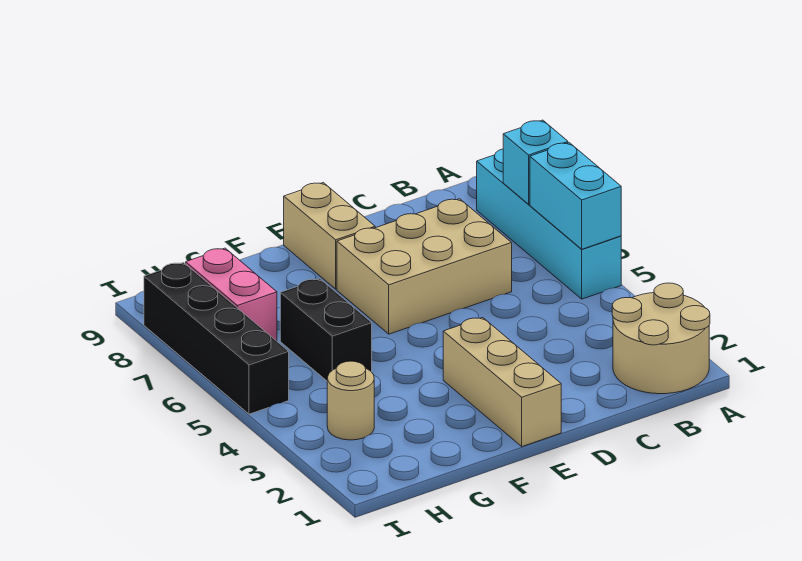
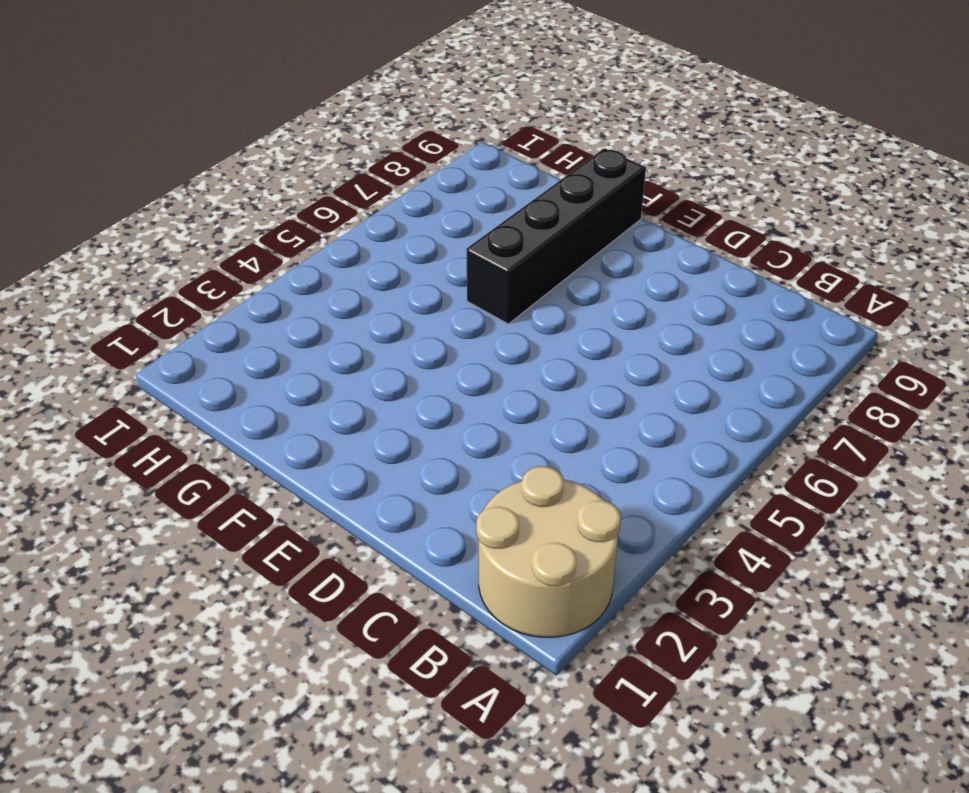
black 1x4 brick [467,148,646,324] -> black 1x4 brick moved to [144,263,289,414]
none -> cyan 1x4 brick [477,149,621,299]
none -> tan 2x3 brick [337,199,512,334]

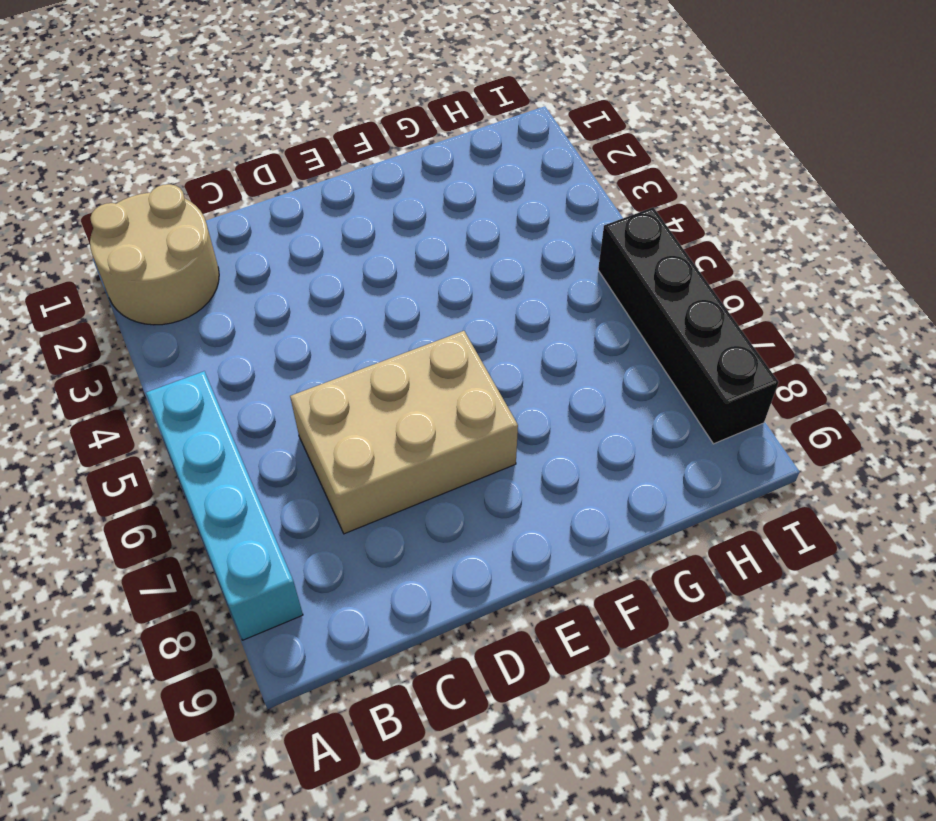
none -> tan 1x3 brick [443,318,561,447]
none -> tan 1x2 brick [284,183,375,289]

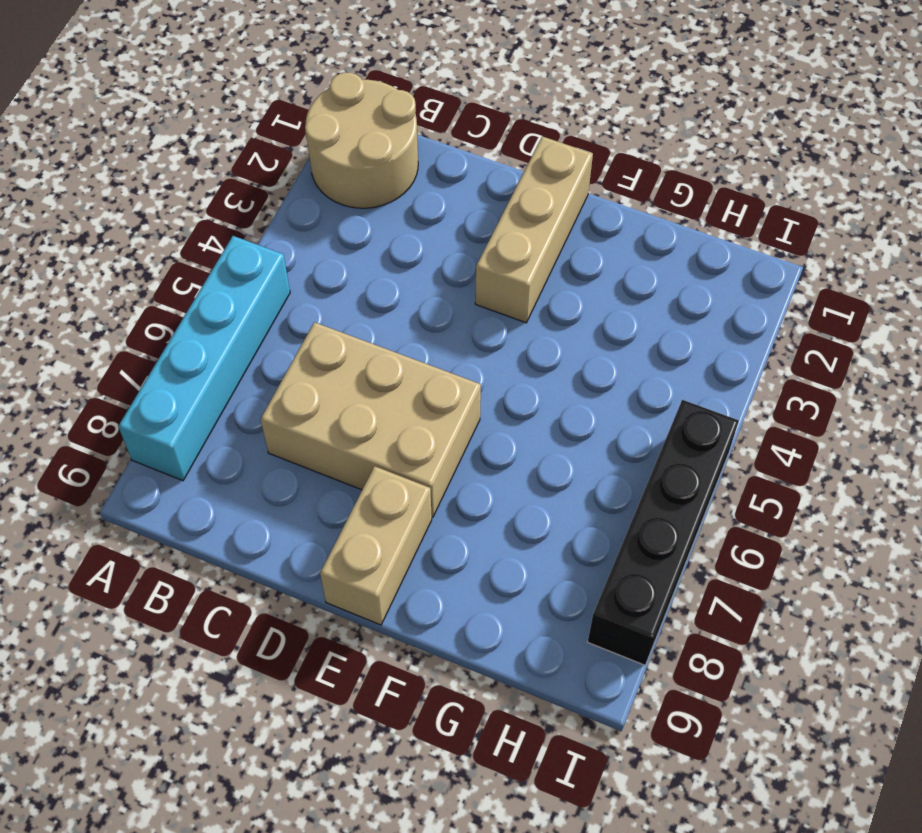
none -> black 1x2 brick [280,279,372,381]
none -> tan 1x1 round brick [327,361,374,440]

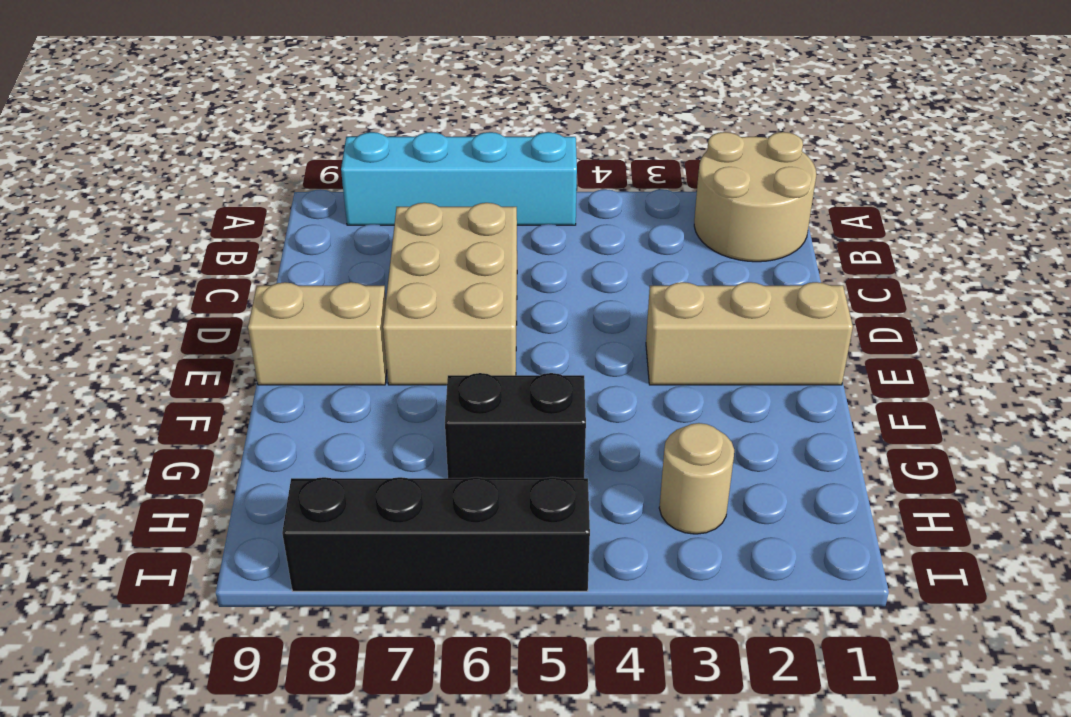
none -> pink 1x2 brick [186,248,277,341]
none -> cyan 1x2 brick [530,143,621,249]

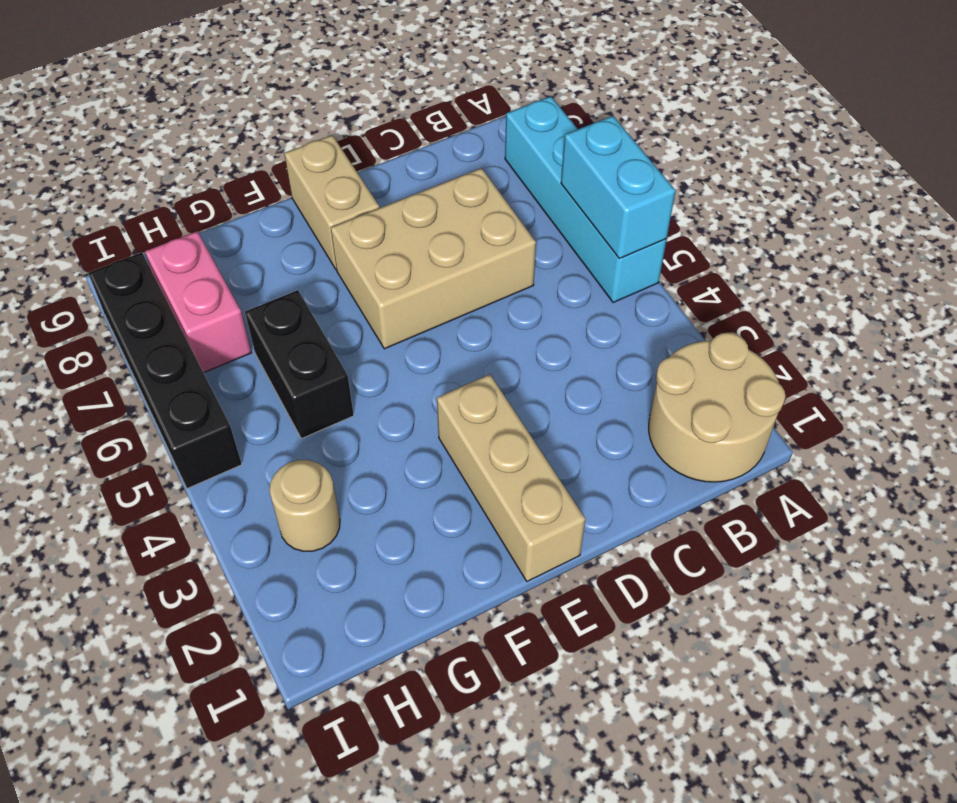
none -> cyan 1x1 brick [503,120,568,204]

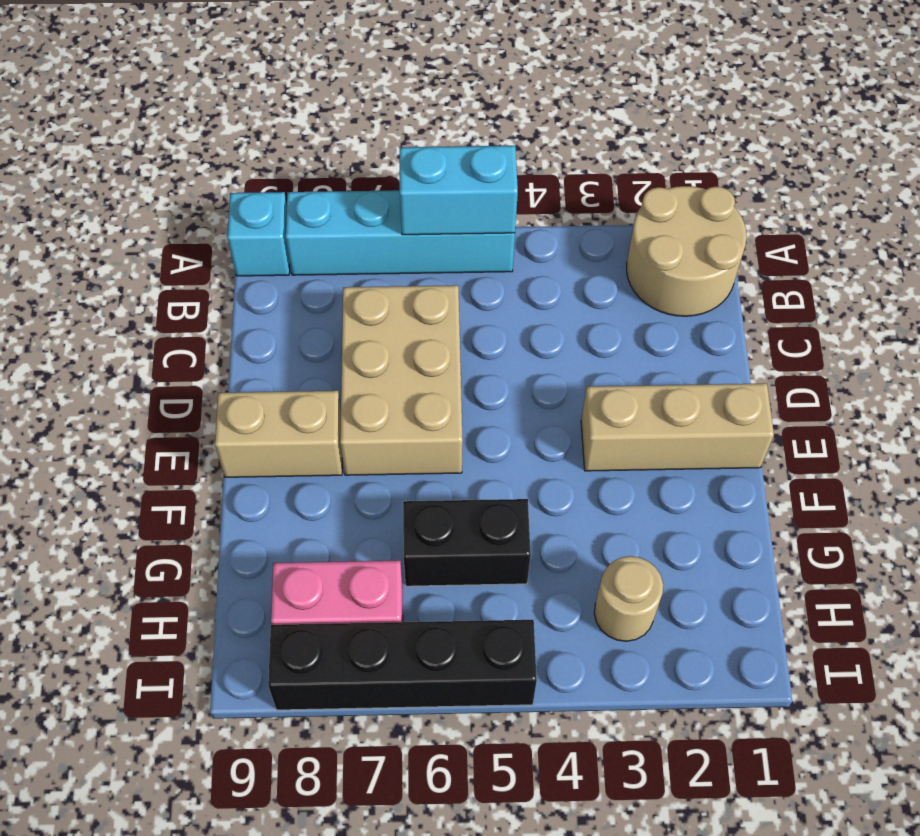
cyan 1x1 brick [227,192,290,276] -> cyan 1x1 brick moved to [503,120,568,204]

